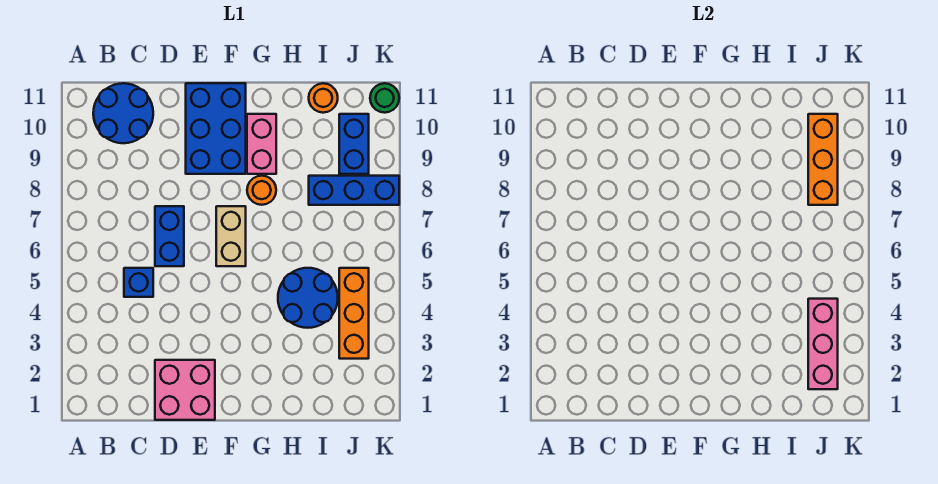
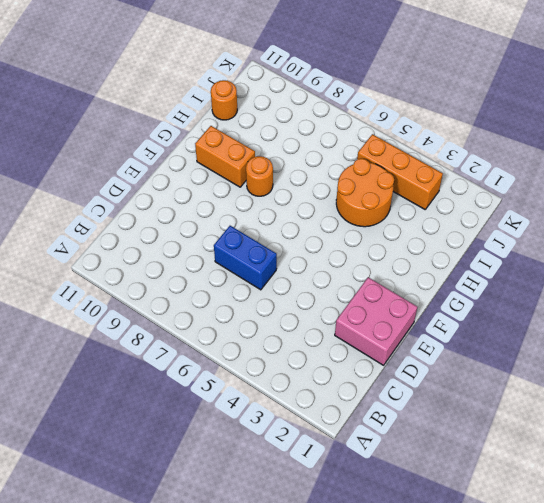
orange 1x2 brick [195,126,255,187] -> pink 1x2 brick [247,114,276,174]
orange 2x2 round brick [336,159,394,227] -> blue 2x2 round brick [278,268,338,328]
none -> blue 2x2 round brick [93,83,153,143]
none -> blue 1x1 brick [124,268,153,297]
none -> blue 2x3 brick [186,83,246,174]

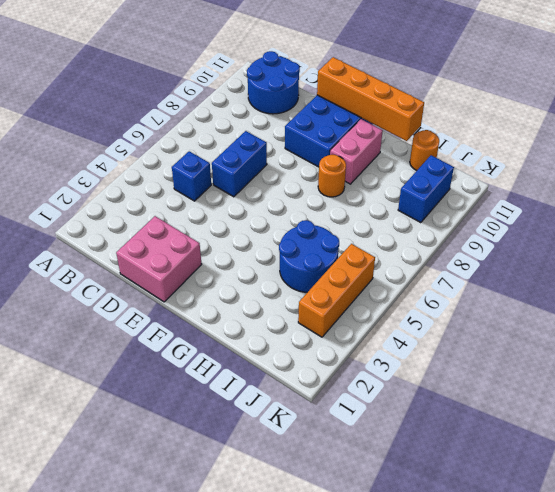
orange 1x4 brick [317,57,424,141] -> none
none -> tan 1x2 brick [216,206,246,266]
none -> blue 1x3 brick [309,176,399,205]
none -> green 1x1 round brick [370,83,399,113]

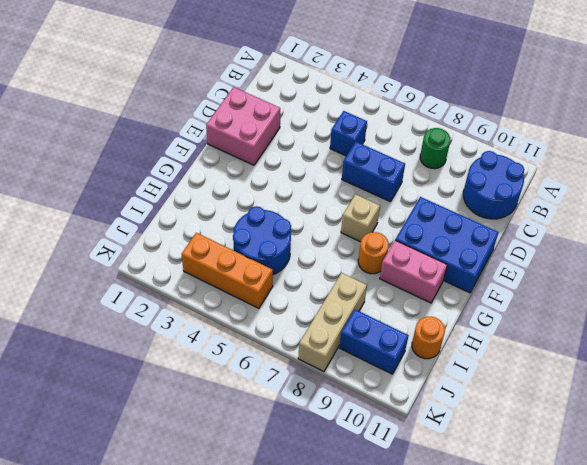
green 1x1 round brick [420,128,450,169] -> green 1x1 round brick moved to [370,83,399,113]
tan 1x1 brick [341,194,380,242] -> tan 1x2 brick [216,206,246,266]
tan 1x3 brick [298,273,367,372] -> blue 1x3 brick [309,176,399,205]
none -> pink 1x3 brick [808,299,838,389]
none -> orange 1x3 brick [808,114,838,205]

